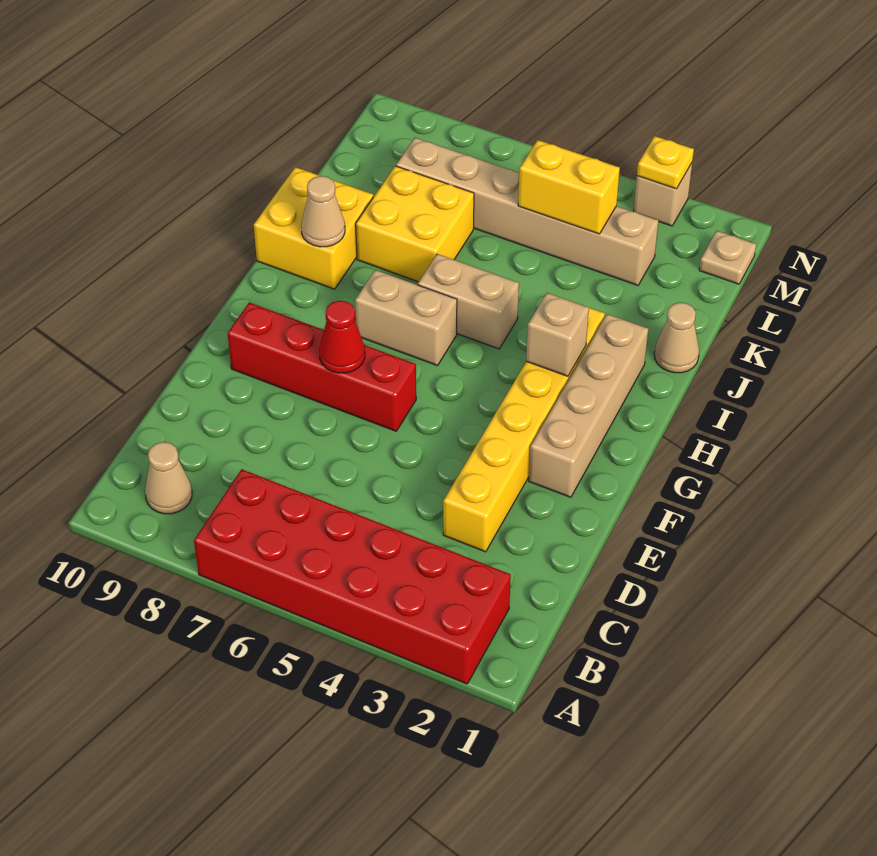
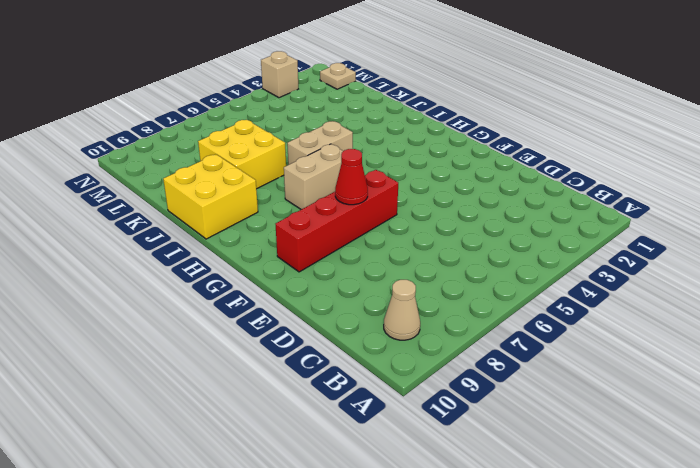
none -> red 2x6 brick [194,469,511,684]
none -> yellow 1x6 brick [443,308,605,552]
none -> tan 1x4 brick [529,314,648,497]

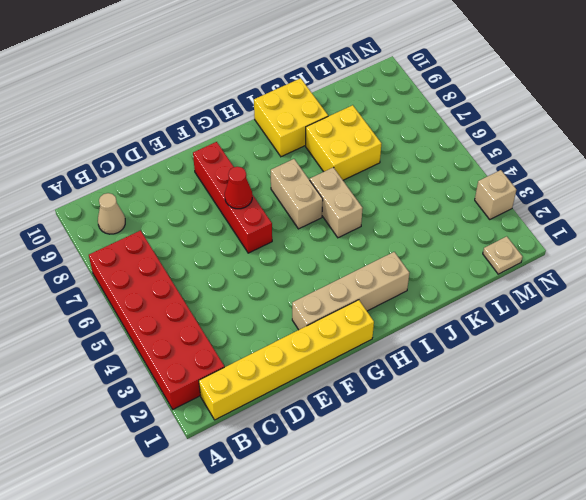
yellow 1x6 brick [199,300,374,420] -> yellow 1x6 brick moved to [443,308,605,552]
none -> tan 1x1 cone [654,303,699,373]
none -> tan 1x6 brick [396,138,658,285]
none -> tan 1x1 brick [526,293,589,376]

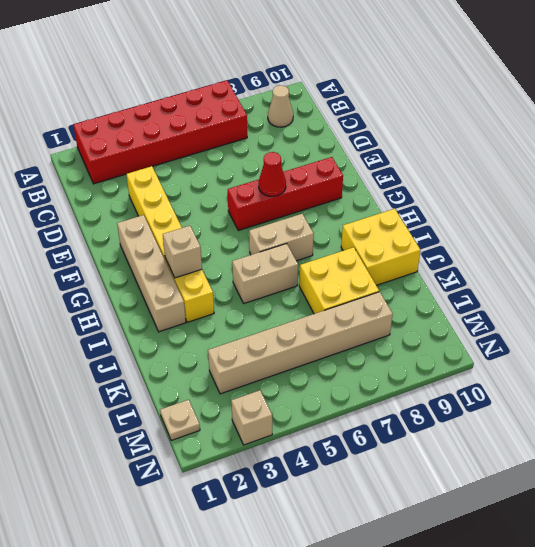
none -> tan 1x1 cone [654,303,699,373]
none -> tan 1x1 cone [301,176,345,247]
none -> yellow 1x2 brick [518,140,620,234]

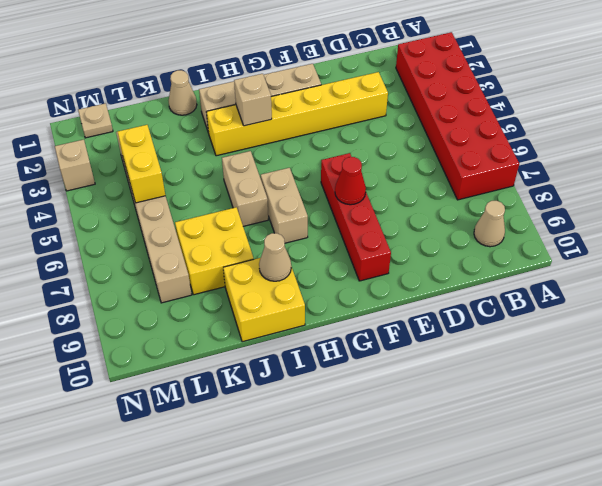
none -> yellow 1x1 plate [637,136,694,189]

